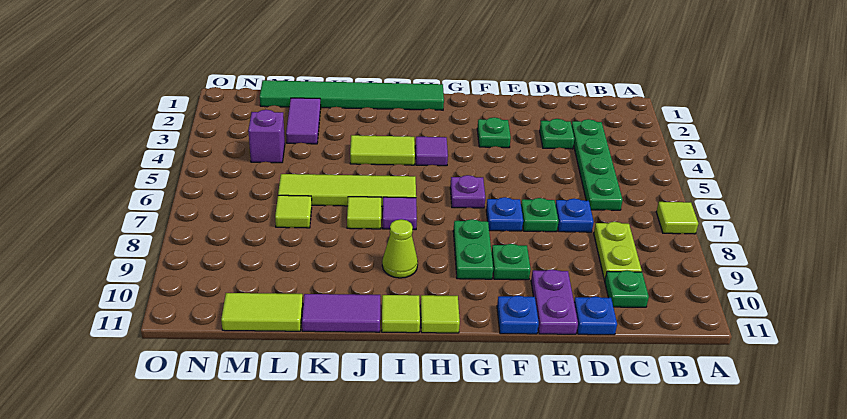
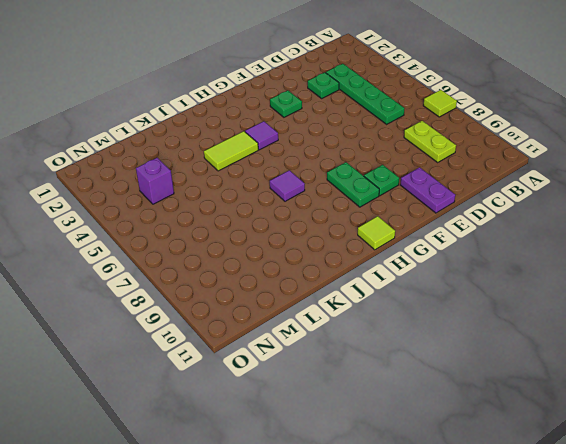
none -> green 1x1 plate [605,270,649,307]
none -> blue 1x1 plate [555,198,594,232]
none -> blue 1x1 plate [574,296,617,335]

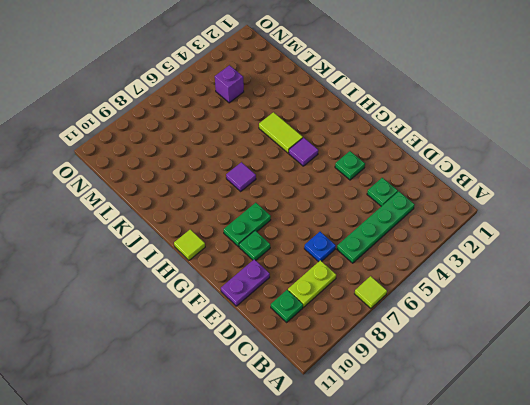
none -> blue 1x1 plate [574,296,617,335]
none -> green 1x1 plate [521,198,558,232]
none -> blue 1x1 plate [486,197,523,231]

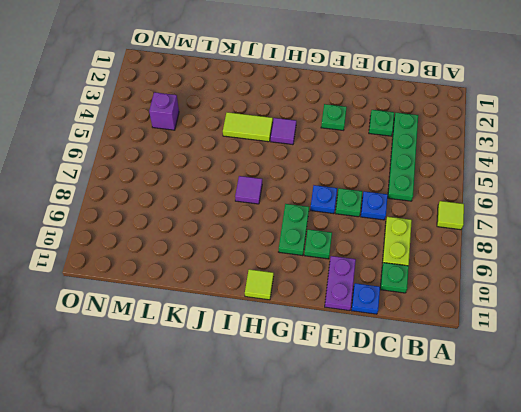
none -> blue 1x1 plate [497,295,539,334]
none -> purple 1x1 plate [450,175,485,208]
none -> green 1x6 tile [260,80,444,110]

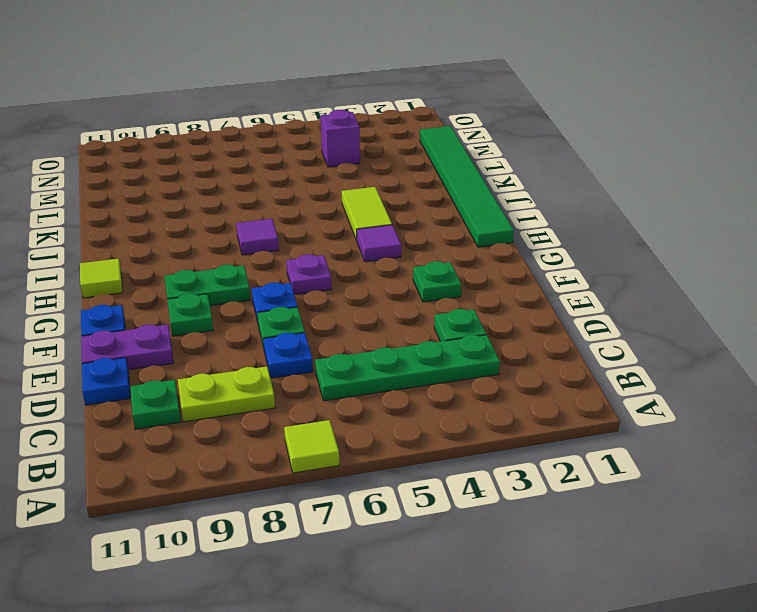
none -> lime 1x4 tile [278,174,416,206]
none -> lime 1x1 cone [382,219,418,278]
none -> lime 1x1 tile [382,295,420,333]

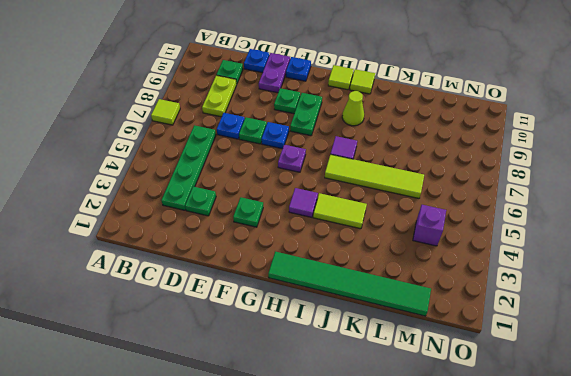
none -> lime 1x1 tile [347,197,381,229]
none -> purple 1x2 tile [302,294,380,332]
none -> purple 1x2 tile [286,98,321,144]

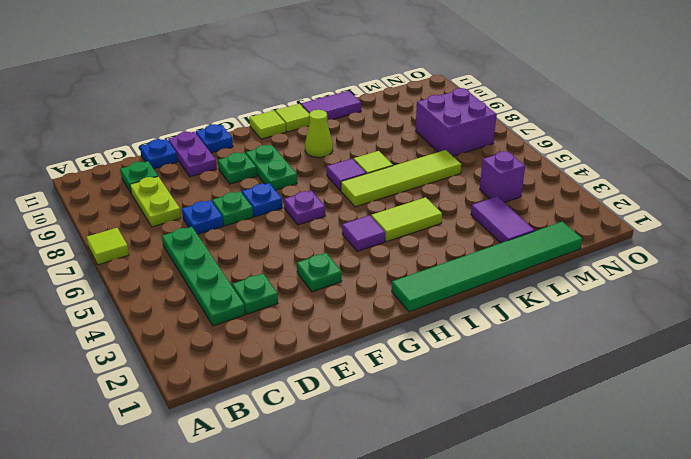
purple 2x2 brick [416,88,497,156] -> none
none -> lime 1x1 tile [275,195,312,228]
none -> lime 1x2 tile [221,293,303,331]

